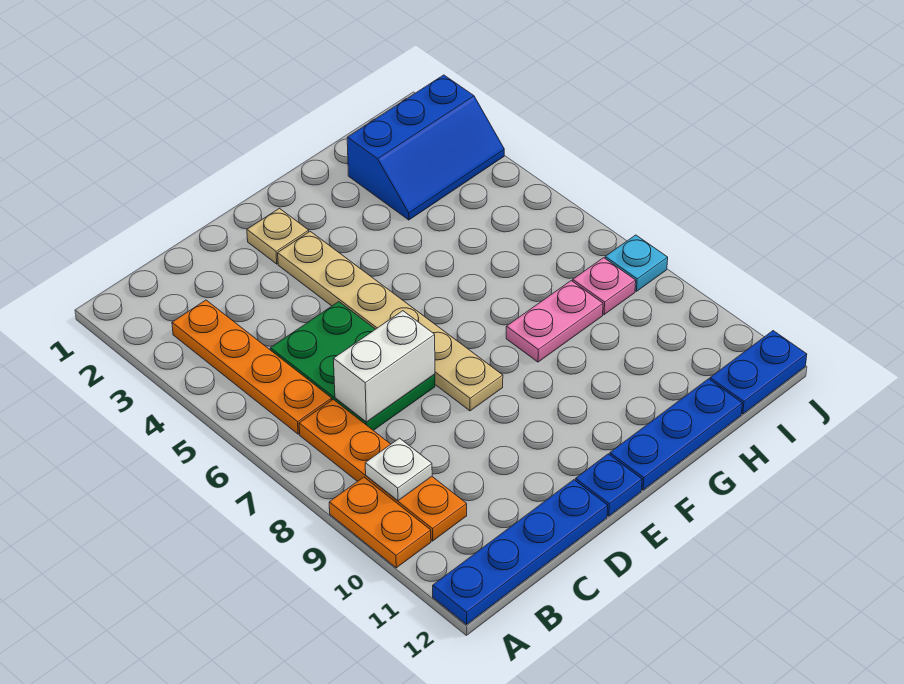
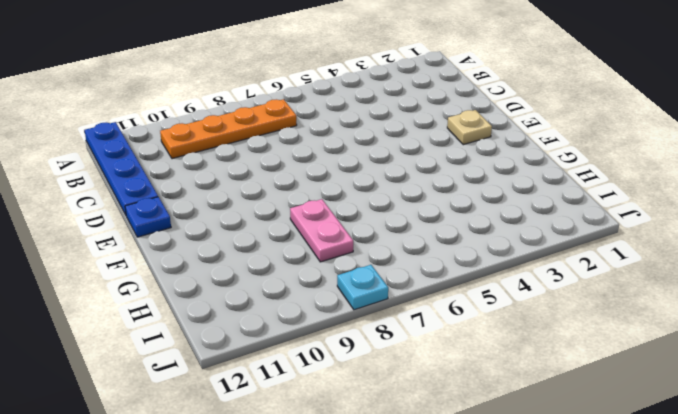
none -> orange 1x2 plate [329,477,431,568]
none -> orange 1x4 plate [172,300,332,434]
none -> green 2x3 plate [270,302,435,430]

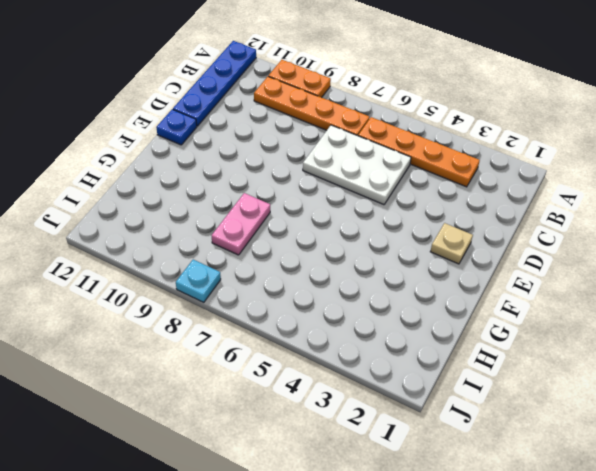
white 2x3 plate [303,125,411,205] -> green 2x3 plate [270,302,435,430]
none -> tan 1x6 plate [278,231,503,411]
none -> blue 1x3 plate [610,379,742,490]
none -> blue 2x3 slope [347,75,504,220]

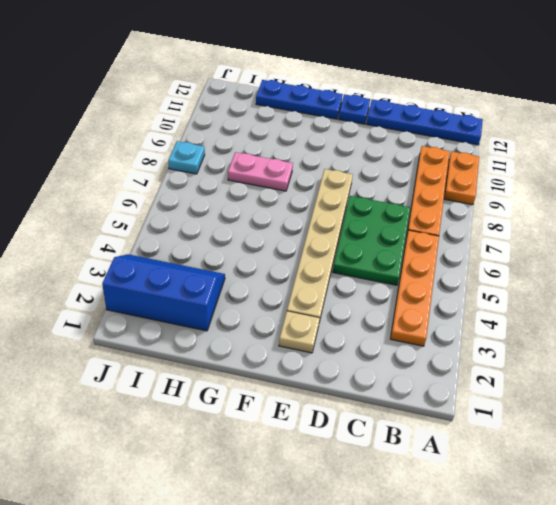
none -> pink 1x1 plate [573,258,636,315]
none -> blue 1x2 plate [710,331,807,414]
none -> white 1x1 plate [365,438,432,501]

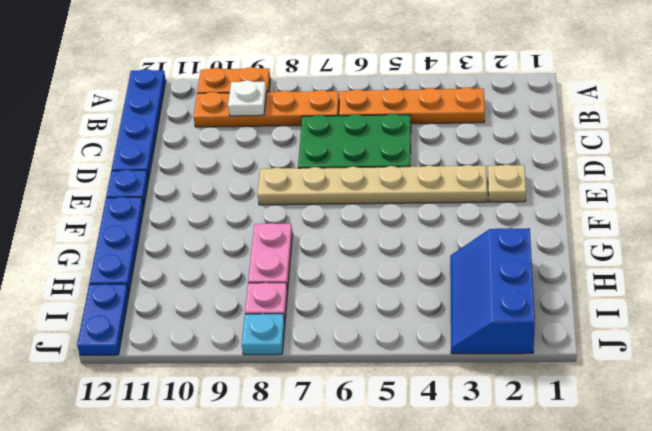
none -> white 1x2 brick [334,311,435,422]

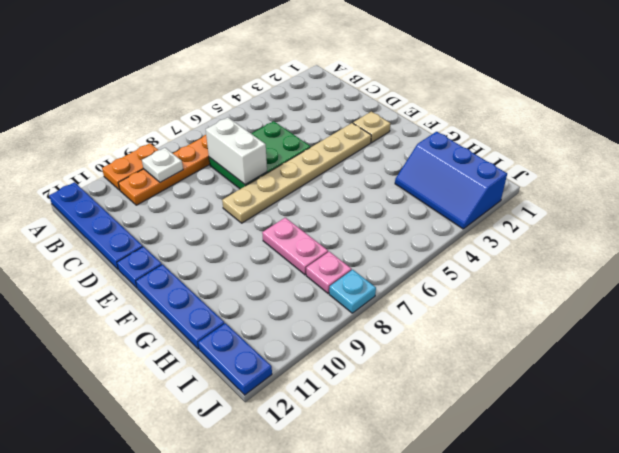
none -> orange 1x4 plate [172,300,332,434]

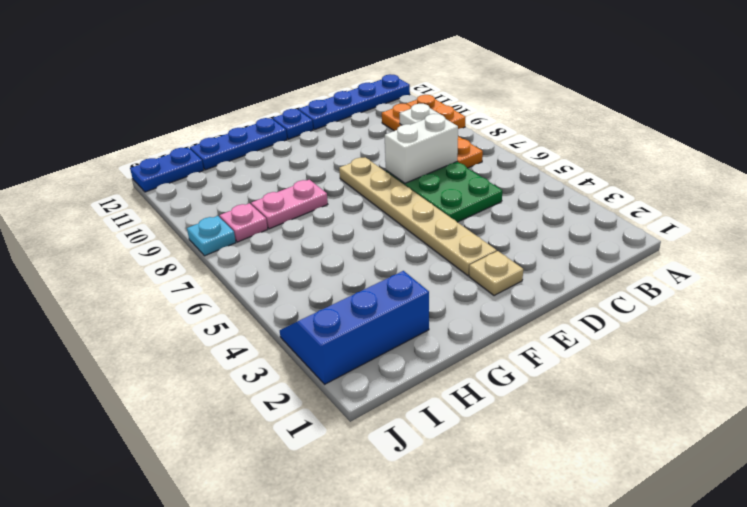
none -> orange 1x4 plate [172,300,332,434]

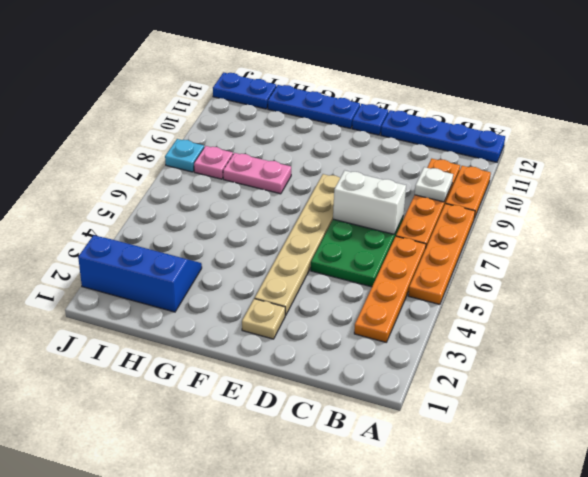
orange 1x4 plate [408,204,475,304] -> none

